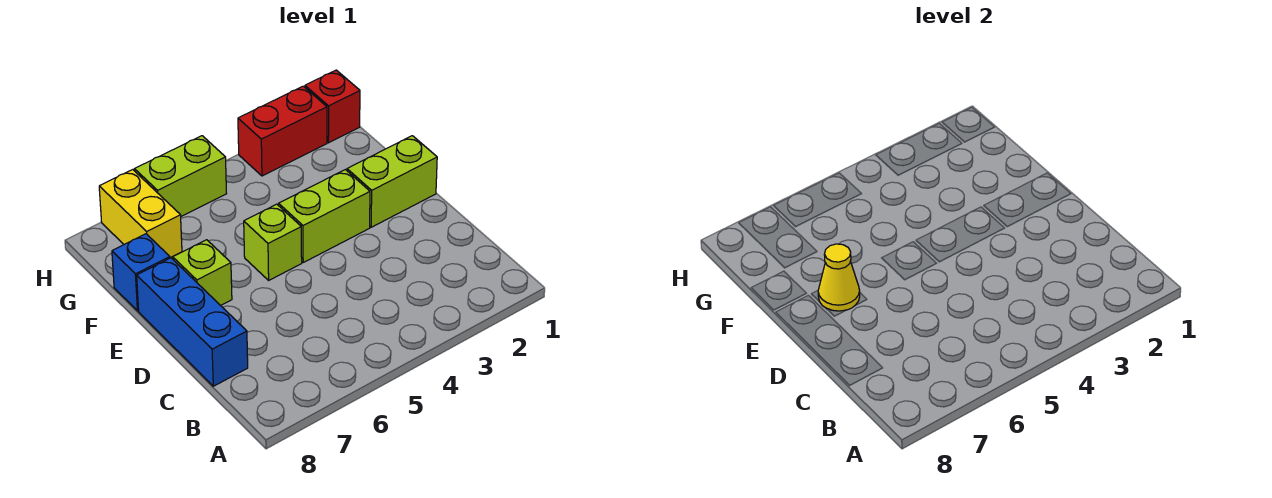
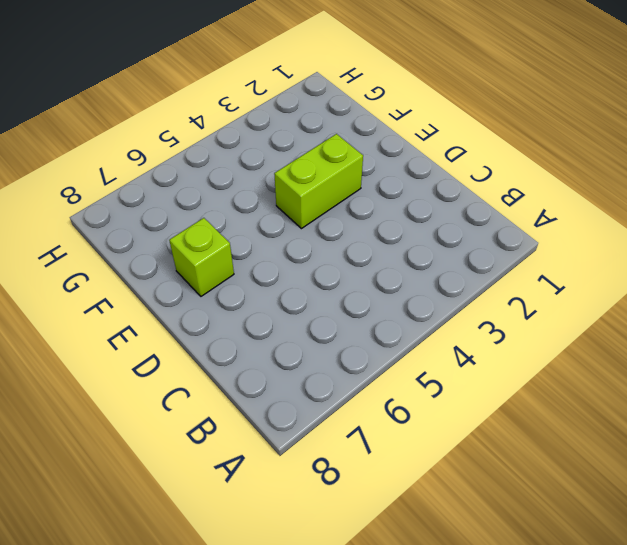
none -> blue 1x3 brick [137,258,248,386]
none -> lime 1x2 brick [347,136,437,227]

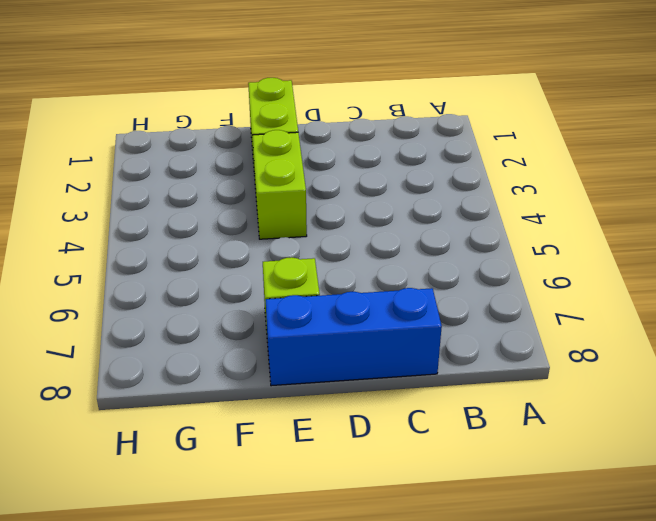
none -> lime 1x1 brick [244,204,302,280]
none -> blue 1x1 brick [112,234,170,311]

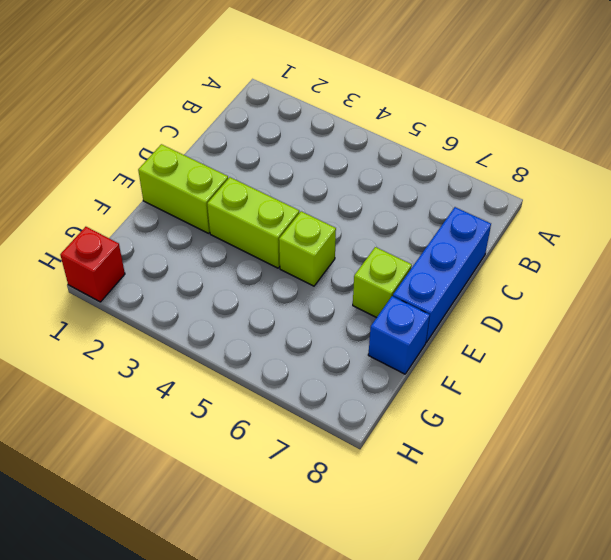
none -> yellow 1x2 brick [99,170,182,258]
none -> red 1x2 brick [238,86,327,176]

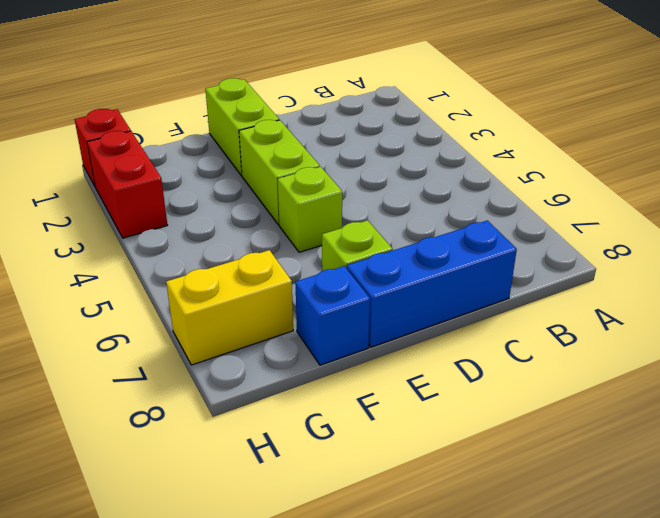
none -> lime 1x2 brick [135,136,227,216]
none -> yellow 1x1 cone [818,244,860,311]

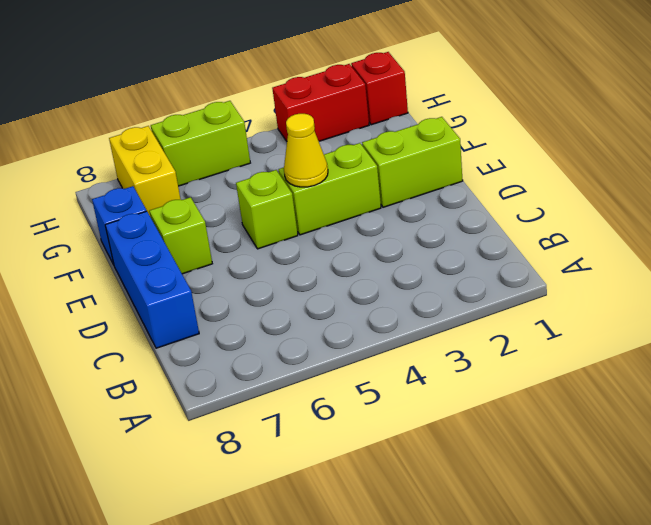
yellow 1x1 cone [284,114,328,187] -> yellow 1x1 cone moved to [818,244,860,311]

